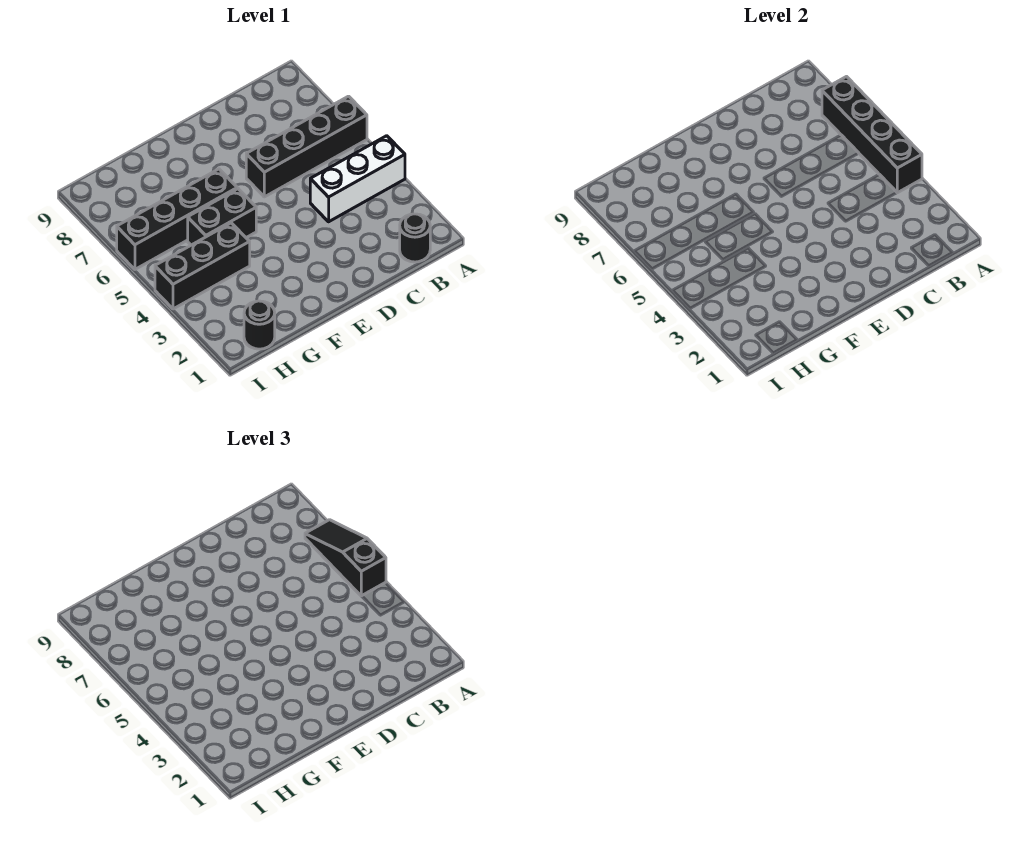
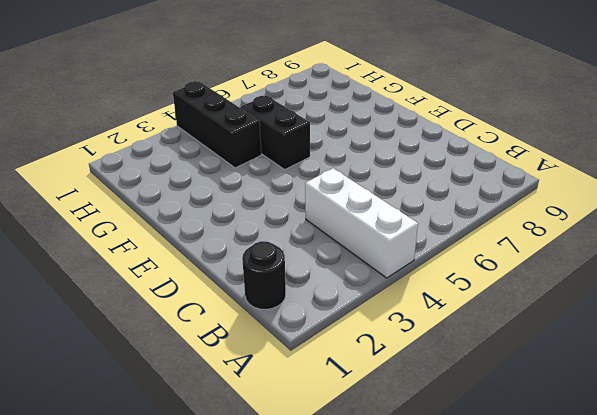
none -> black 1x4 brick [246,96,367,197]
none -> black 1x4 brick [117,169,237,269]

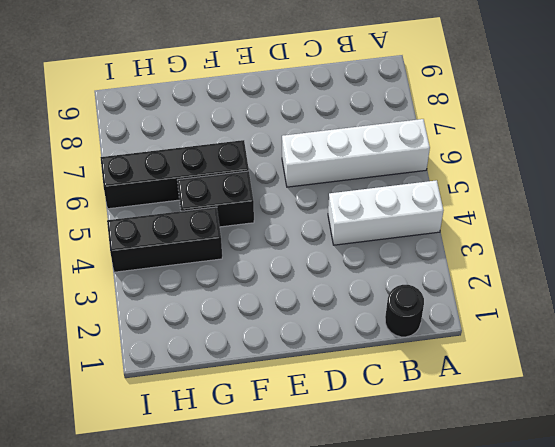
white 1x4 brick [282,119,430,187] -> black 1x4 brick [246,96,367,197]
none -> black 1x1 round brick [244,301,275,349]
none -> black 1x4 brick [822,77,922,193]

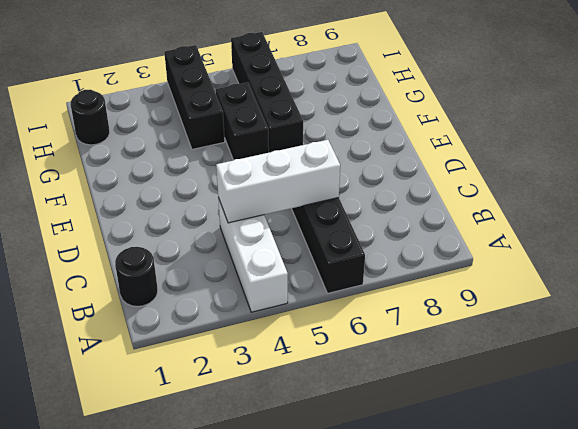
white 1x3 brick [216,140,340,223] -> none
none -> black 1x4 brick [822,77,922,193]
none -> black 1x3 slope [305,520,386,596]

